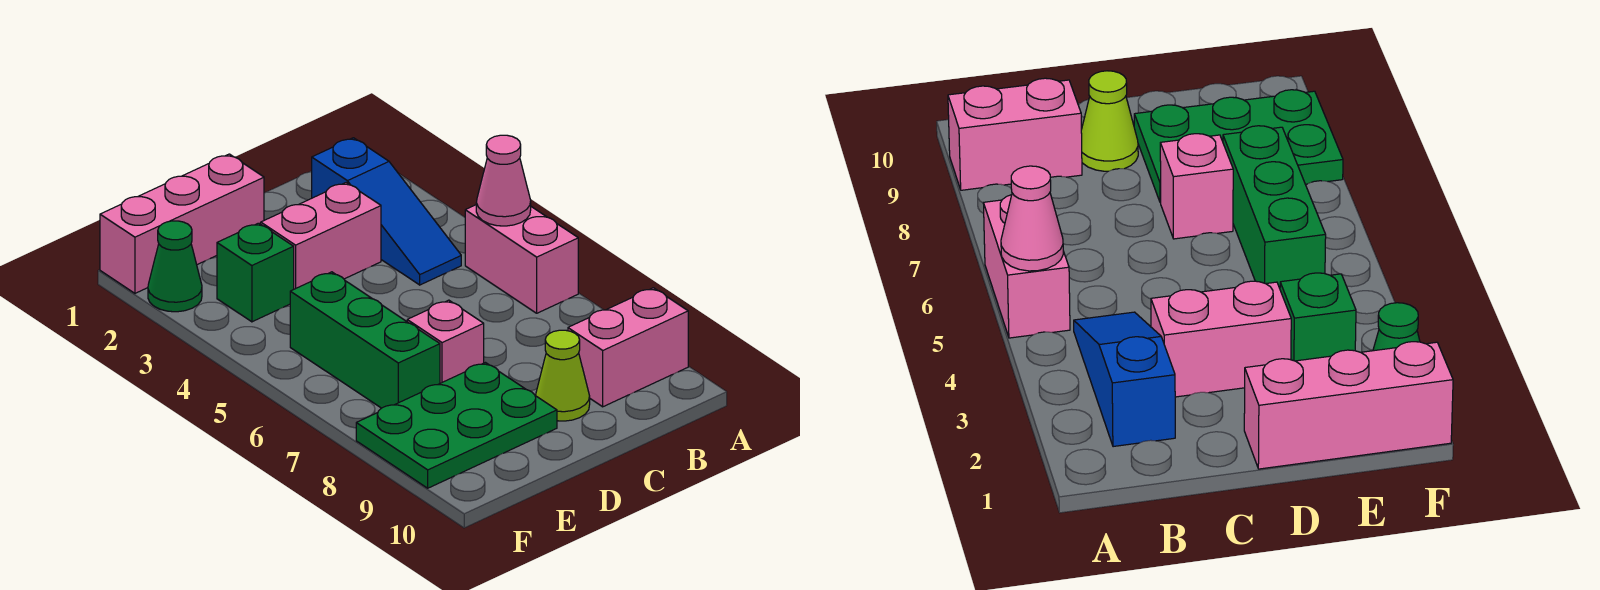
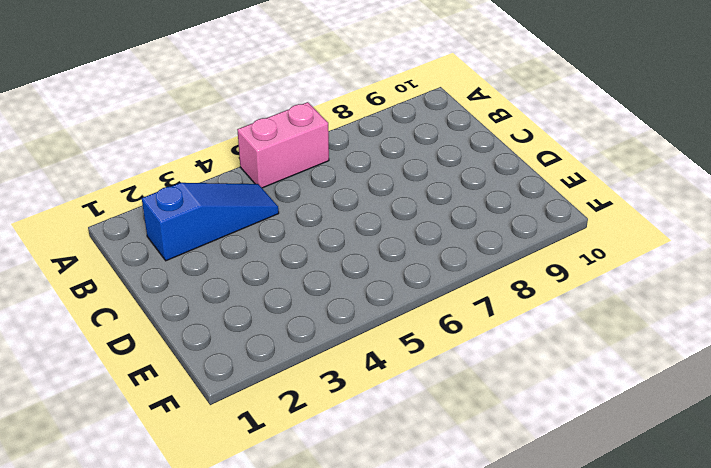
none -> pink 1x2 brick [568,288,688,407]
none -> pink 1x2 brick [261,183,381,289]
none -> lime 1x1 cone [536,330,590,421]

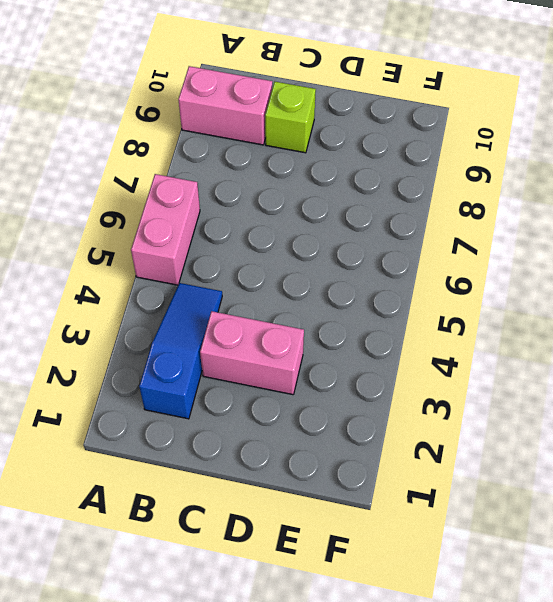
lime 1x1 brick [265,82,316,153] -> lime 1x1 cone [536,330,590,421]
none -> pink 1x3 brick [100,154,264,293]
none -> pink 1x1 brick [407,300,484,383]
none -> green 2x3 plate [356,363,557,488]

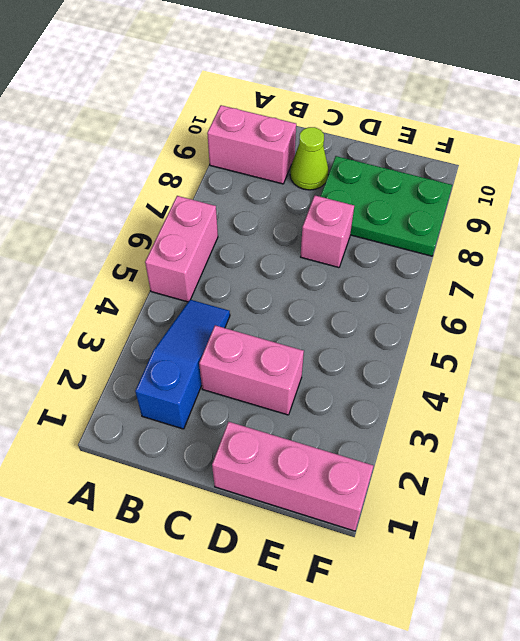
none -> green 1x1 brick [217,223,294,322]
none -> green 1x3 brick [290,272,440,408]
none -> green 1x1 cone [148,221,202,312]

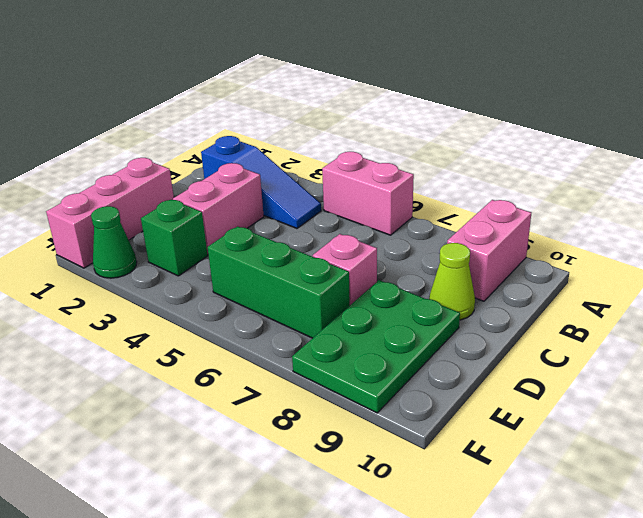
none -> pink 1x1 cone [476,135,531,226]

